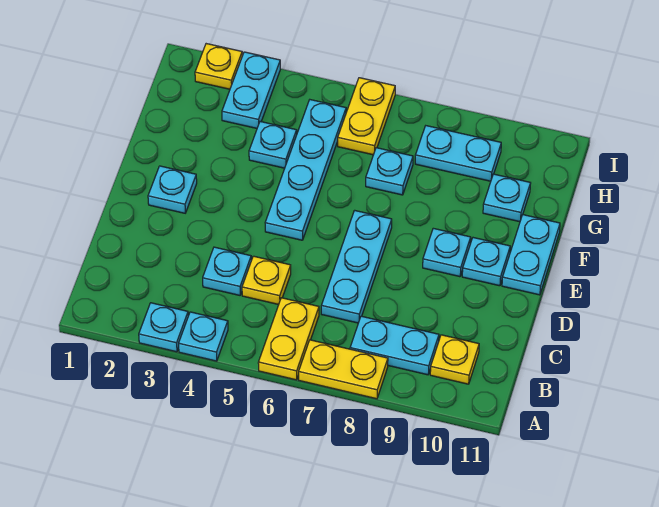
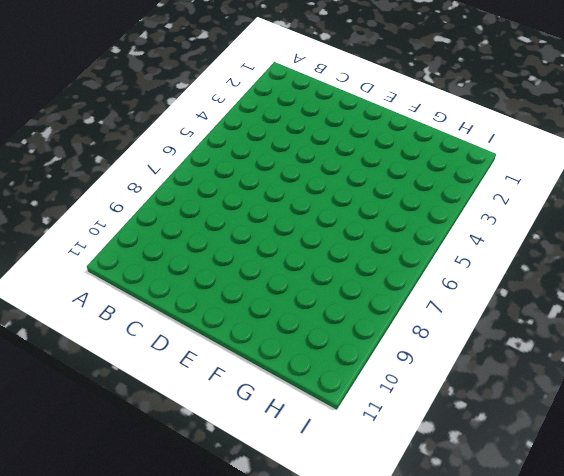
none -> cyan 1x1 plate [139,303,188,352]
none -> cyan 1x1 plate [179,312,228,361]
none -> yellow 1x2 plate [258,298,319,380]

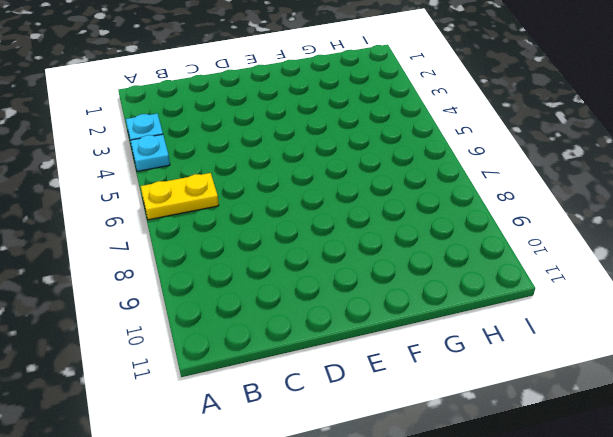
none -> yellow 1x2 plate [299,340,388,399]
none -> cyan 1x2 plate [350,316,439,375]
none -> yellow 1x1 plate [430,335,479,384]

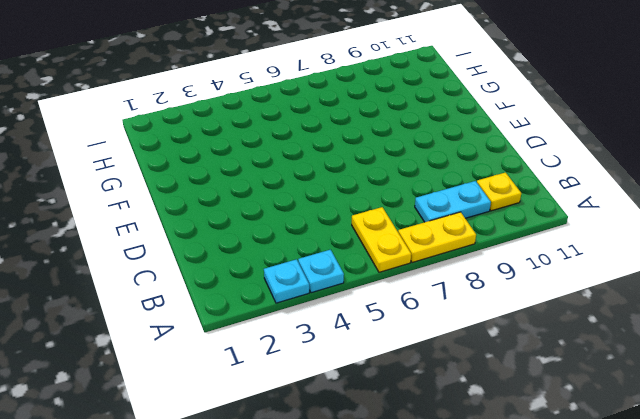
none -> cyan 1x1 plate [203,247,251,295]
none -> yellow 1x1 plate [242,256,291,305]
none -> cyan 1x3 plate [321,210,392,323]

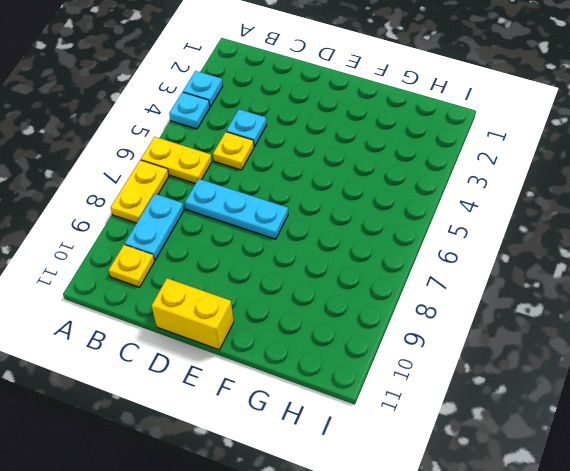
yellow 1x2 brick [152,278,234,350] -> cyan 1x2 plate [502,215,560,295]
none -> cyan 1x1 plate [148,166,197,213]
none -> cyan 1x4 plate [265,100,346,240]
none -> cyan 1x1 plate [423,228,471,277]

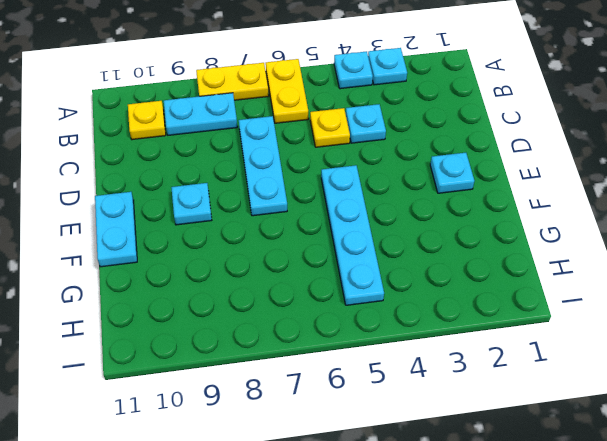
none -> cyan 1x1 plate [462,238,510,286]
none -> cyan 1x1 plate [249,122,297,168]
none -> cyan 1x1 plate [366,148,413,195]

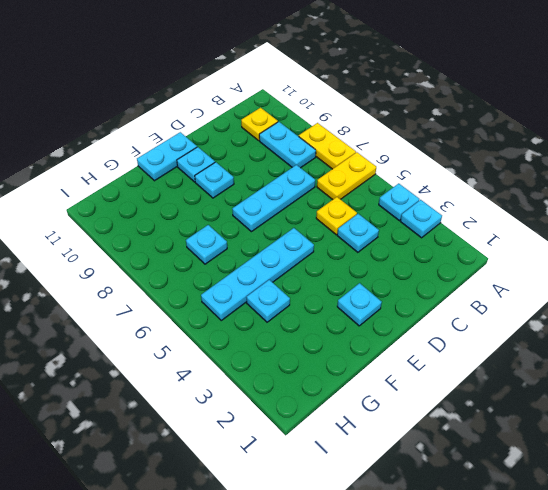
none -> cyan 1x1 plate [483,174,531,222]
none -> cyan 1x2 plate [222,52,280,128]
none -> yellow 1x2 plate [338,78,395,155]

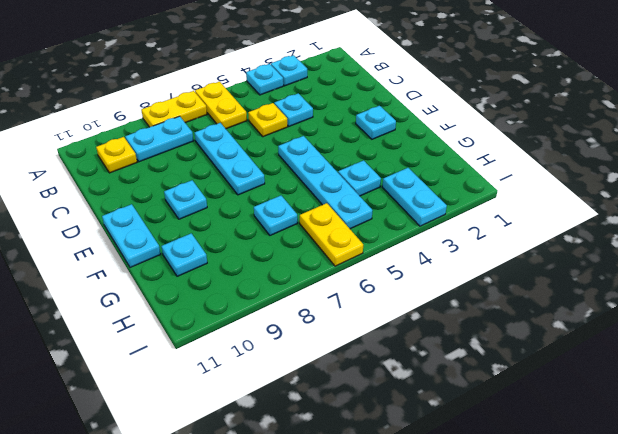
none -> cyan 1x1 plate [462,238,510,286]
none -> cyan 1x2 plate [415,126,501,181]
none -> yellow 1x1 plate [195,44,242,89]

